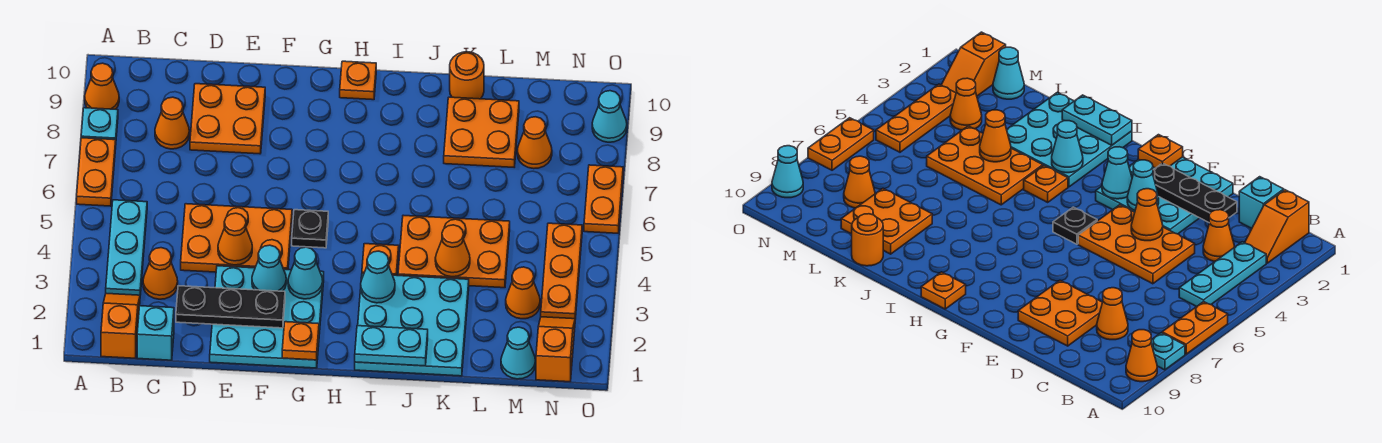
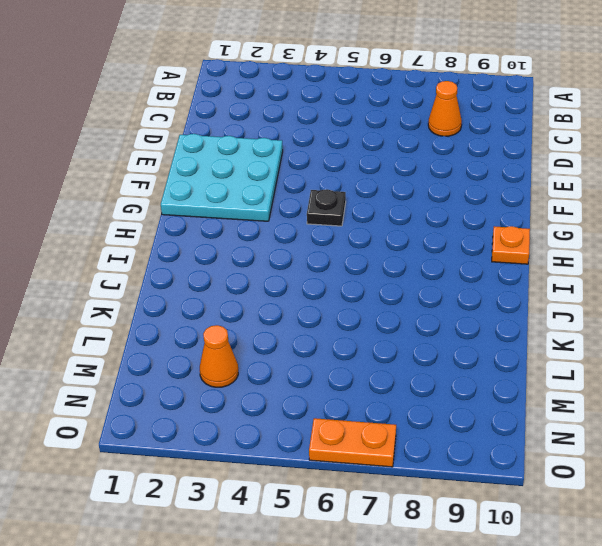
none -> orange 1x2 plate [77,138,116,206]
none -> cyan 1x1 plate [81,108,118,140]
none -> orange 1x1 cone [85,63,119,109]
none -> orange 1x2 slope [101,293,140,358]

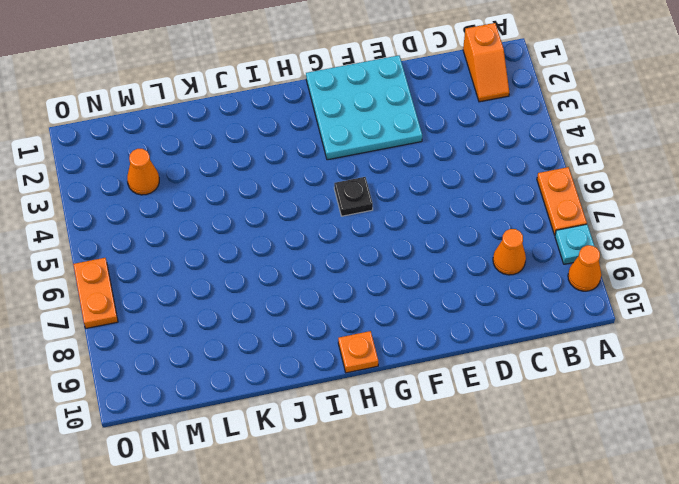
none -> cyan 1x3 plate [106,200,147,295]
none -> cyan 1x1 brick [137,306,174,360]
none -> orange 1x1 cone [143,248,178,299]
none -> orange 2x3 plate [181,204,292,272]

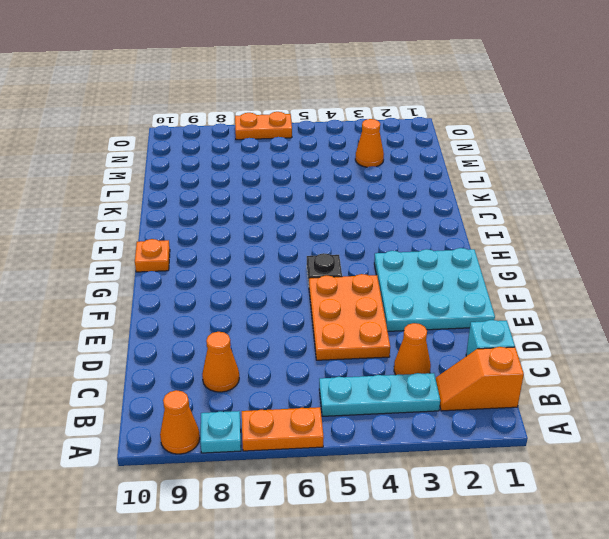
none -> orange 2x2 plate [190,84,265,154]
none -> cyan 3x3 plate [355,274,469,376]
none -> orange 1x1 plate [362,244,399,275]
none -> orange 2x3 plate [398,215,510,288]

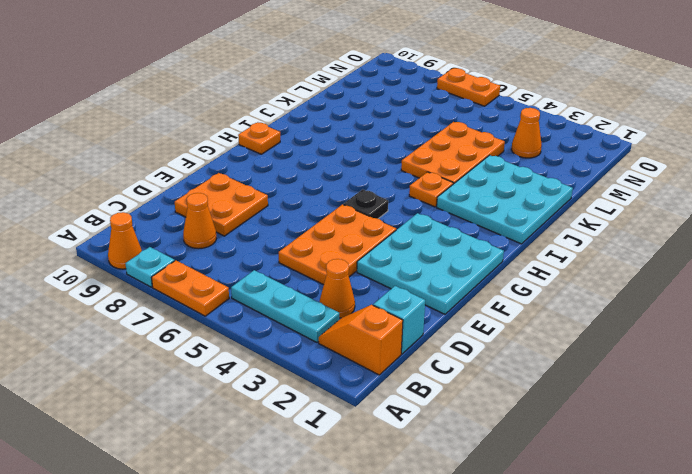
none -> orange 2x2 plate [444,97,519,167]
none -> orange 1x1 round brick [450,52,484,99]
none -> cyan 1x1 cone [501,327,535,379]
none -> orange 1x1 cone [517,117,552,169]

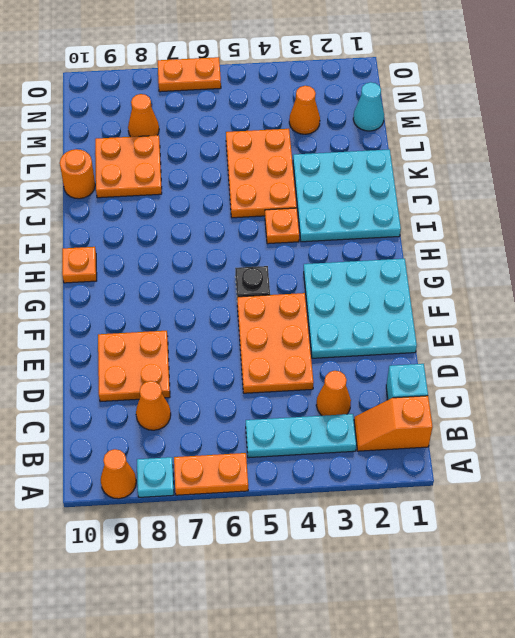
none -> orange 1x2 slope [536,317,575,382]
none -> orange 1x3 plate [541,223,582,319]
none -> cyan 1x1 cone [592,91,627,142]
none -> black 1x3 plate [176,286,285,328]

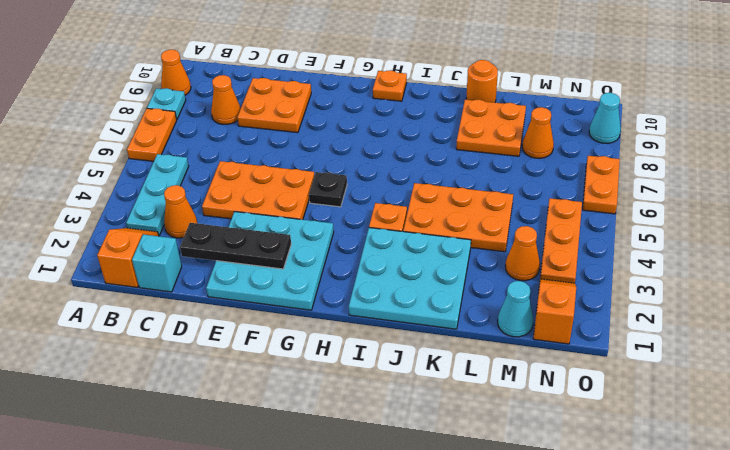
none -> orange 1x1 cone [218,213,252,265]
none -> cyan 1x1 cone [252,245,286,291]
none -> orange 1x1 plate [282,322,319,360]
none -> cyan 1x1 cone [288,247,323,299]

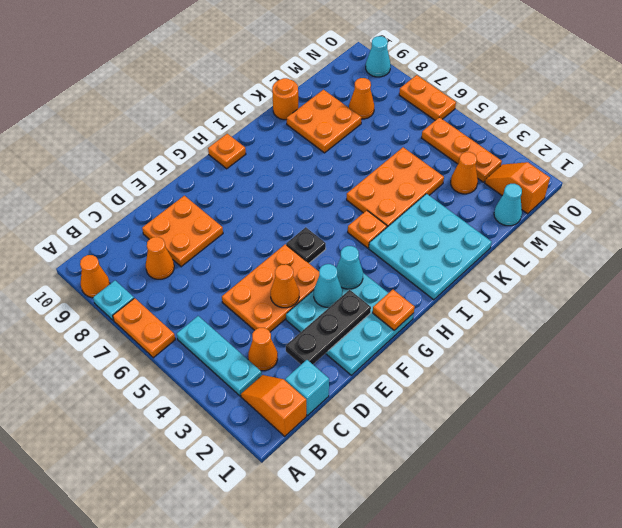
none -> cyan 1x2 plate [355,326,428,366]
none -> cyan 1x1 cone [361,251,395,303]
none -> orange 1x1 cone [435,225,470,277]

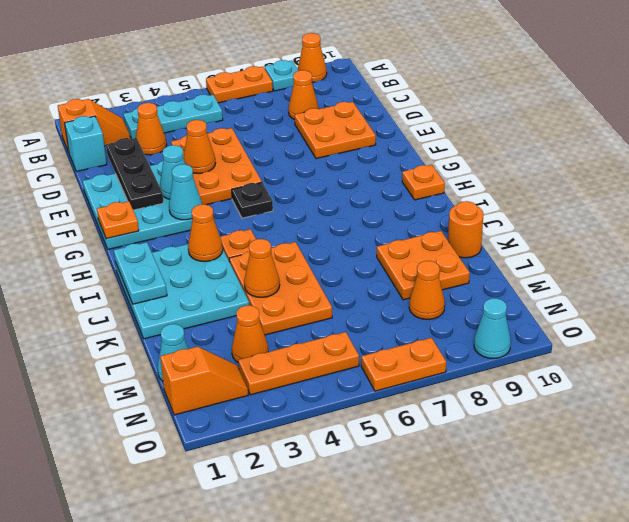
orange 1x1 cone [188,204,223,262] -> cyan 1x1 cone [361,251,395,303]

